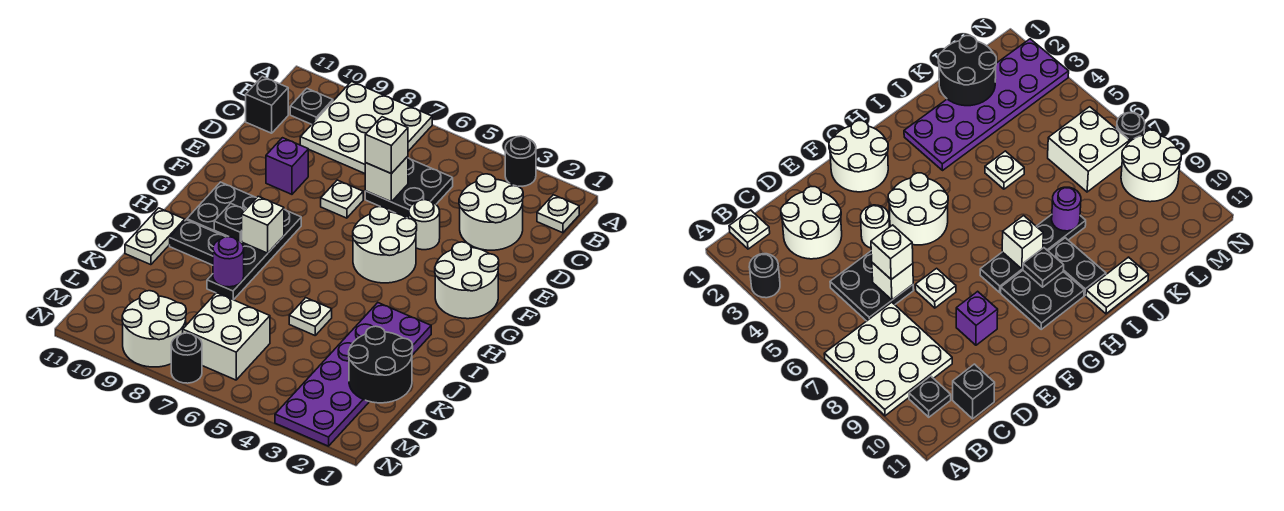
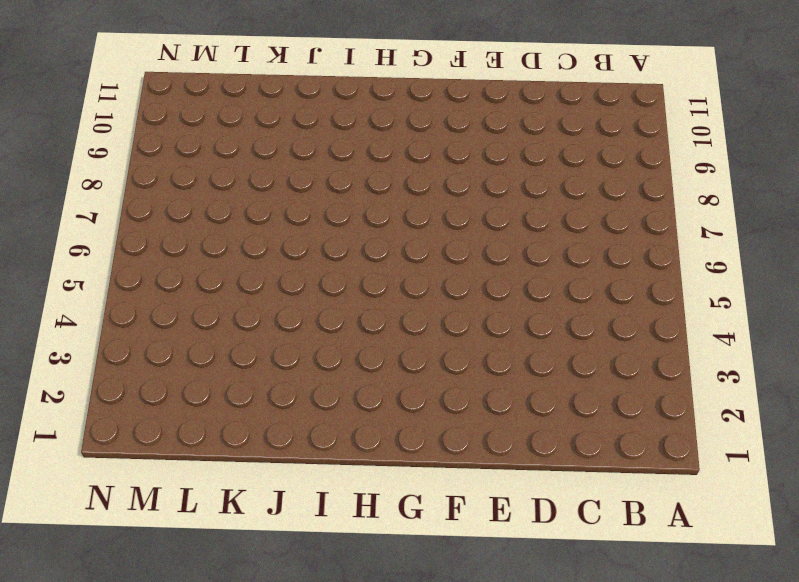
none -> black 1x1 round brick [505,136,536,186]
none -> white 3x3 plate [300,81,432,173]
none -> white 1x1 plate [537,195,579,233]

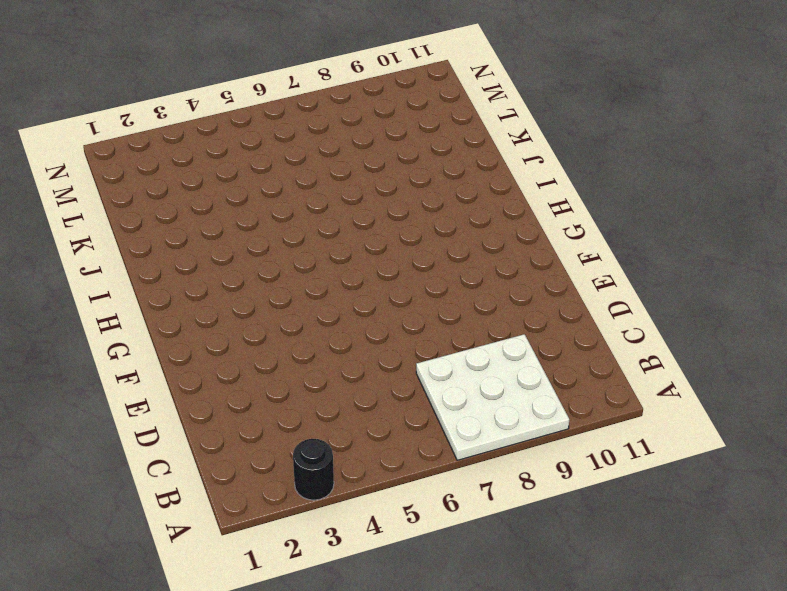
none -> white 1x1 plate [537,195,579,233]
none -> black 1x1 plate [290,89,333,124]
none -> white 2x2 round brick [459,174,523,250]

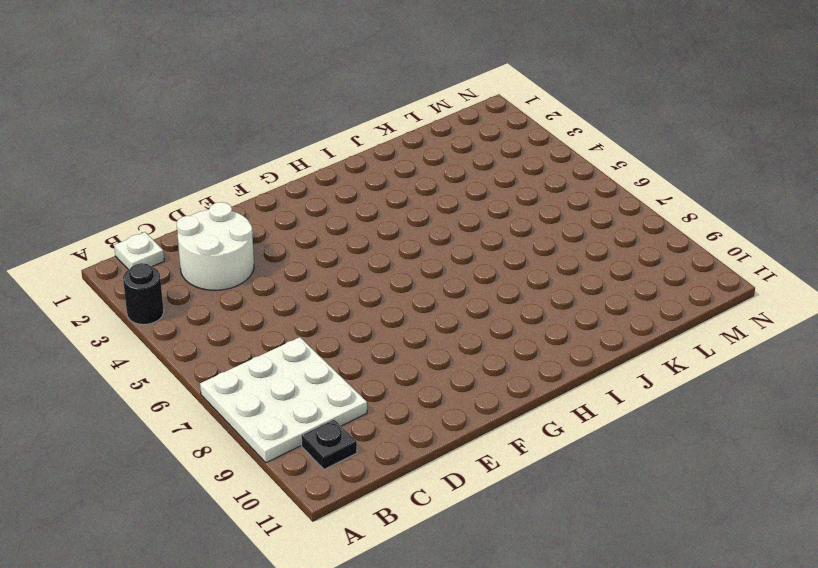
none -> black 2x2 plate [365,158,453,219]
none -> black 1x1 brick [246,76,288,133]
none -> white 1x1 round brick [409,200,440,250]

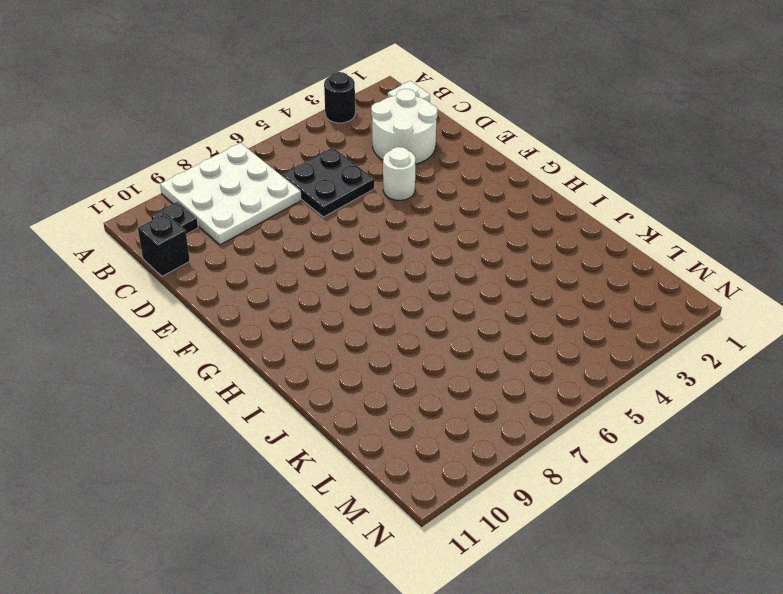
none -> white 1x1 plate [321,180,363,218]
none -> purple 1x1 brick [266,138,308,194]
none -> white 2x2 round brick [435,242,499,319]

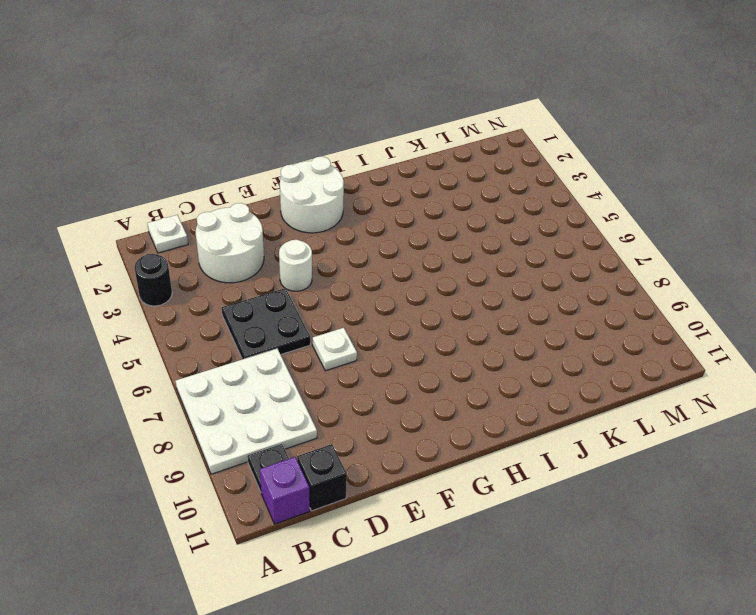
purple 1x1 brick [260,457,310,524] -> purple 1x1 brick moved to [266,138,308,194]
none -> white 2x2 round brick [353,207,417,283]
none -> black 1x4 plate [207,210,301,300]
none -> black 2x2 plate [187,182,256,243]

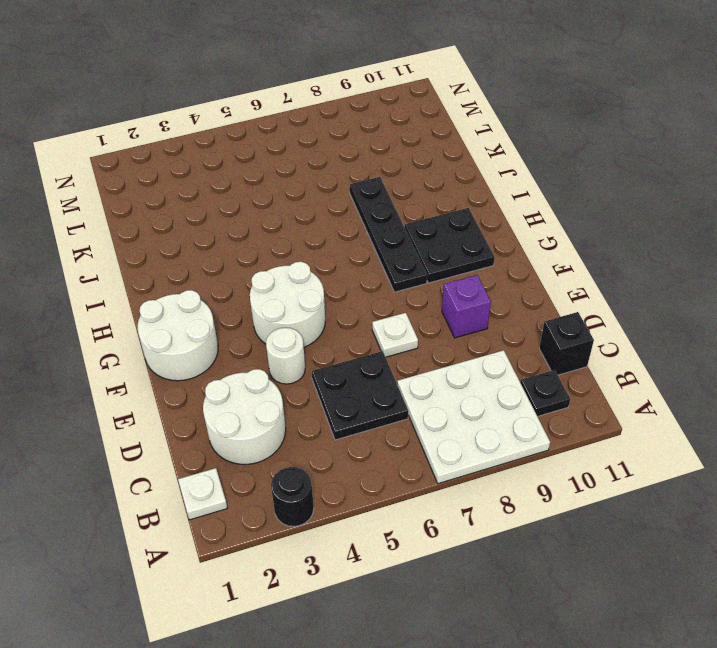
none -> purple 2x6 plate [275,303,431,446]
none -> black 1x2 plate [170,220,225,265]
none -> white 1x2 plate [125,208,185,265]

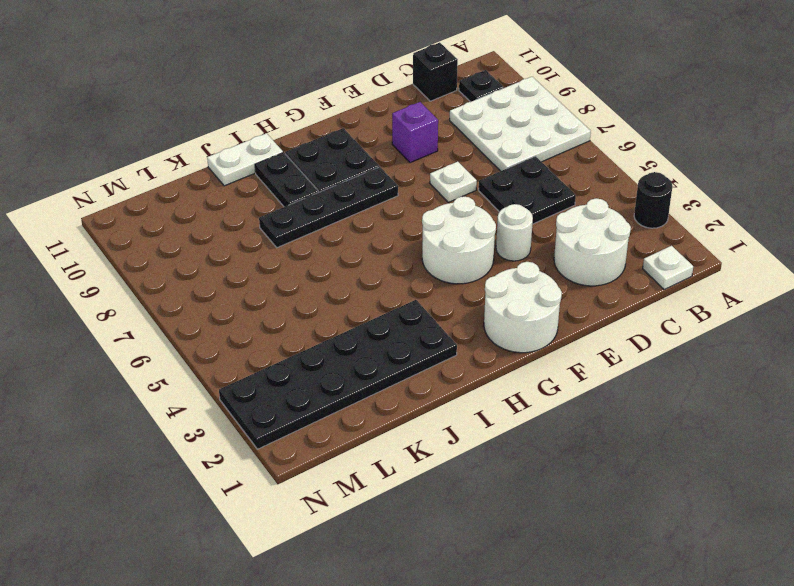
black 2x6 plate [219,300,457,449] -> purple 2x6 plate [275,303,431,446]
none -> white 1x1 plate [289,298,332,335]
none -> white 2x2 brick [183,293,270,380]
none -> white 2x2 round brick [122,291,186,367]

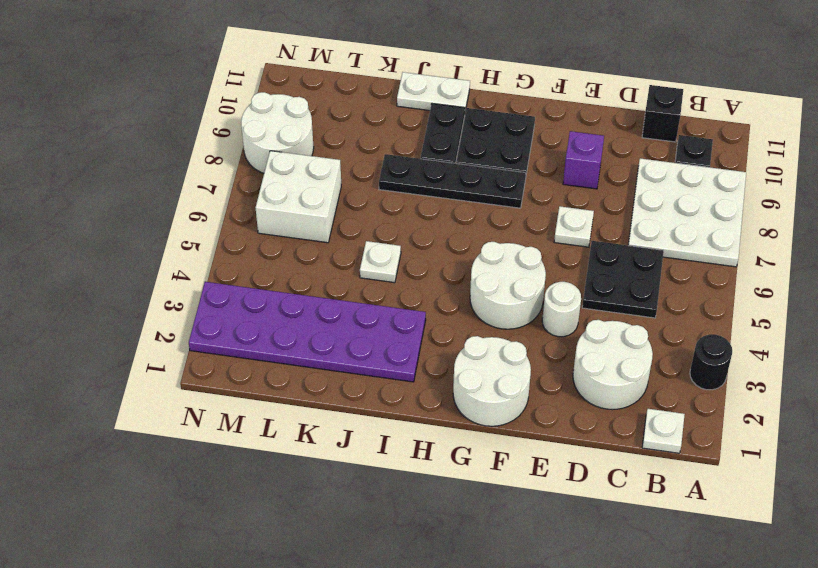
none -> black 1x1 round brick [171,333,202,383]
none -> white 1x1 brick [365,156,408,202]
none -> white 1x1 brick [241,196,284,253]

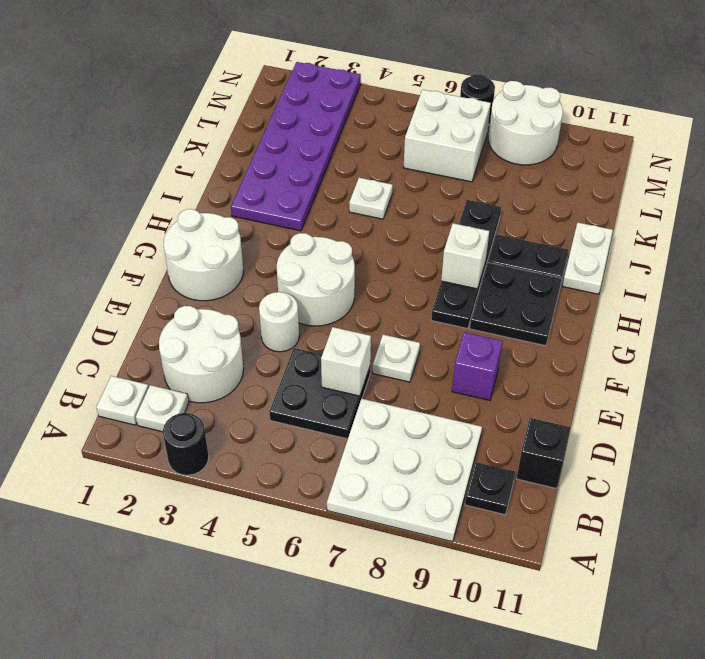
white 1x1 plate [136,385,189,432] -> none
none -> black 1x1 plate [214,203,245,241]
none -> purple 1x1 round brick [213,237,244,287]
none -> black 2x2 round brick [349,326,413,403]

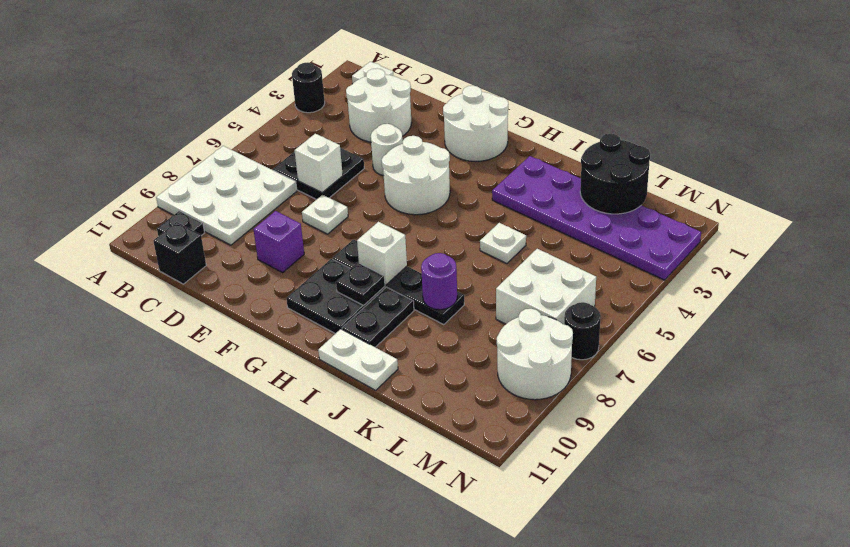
none -> white 1x1 brick [365,117,408,174]

